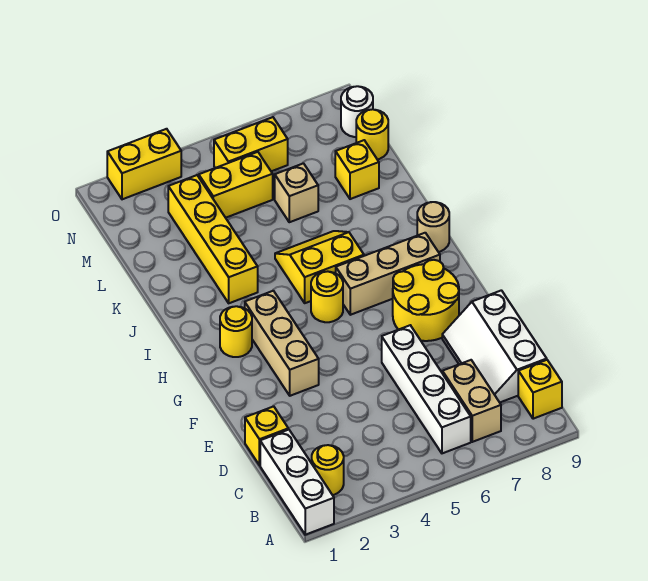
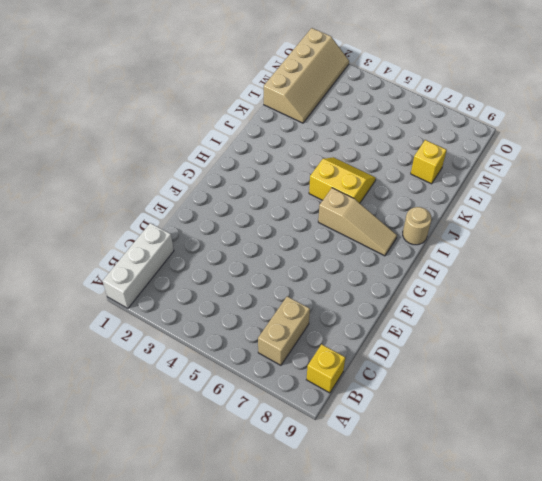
tan 1x3 slope [318,188,397,256] -> tan 1x3 brick [336,233,440,315]
tan 2x4 slope [264,28,349,123] -> yellow 1x2 brick [107,129,181,199]
none -> yellow 1x1 round brick [312,445,344,495]
none -> white 1x4 brick [382,325,471,453]
none -> white 2x3 slope [442,290,547,402]

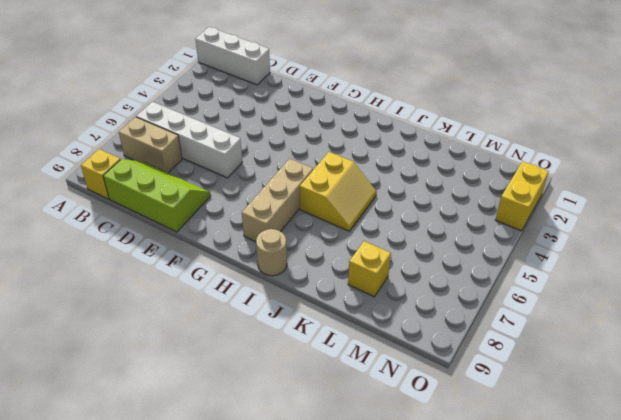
lime 2x3 slope [103,159,211,232] -> white 2x3 slope [442,290,547,402]
none -> yellow 1x1 round brick [312,445,344,495]
none -> yellow 1x1 brick [245,406,288,465]
none -> tan 1x3 brick [245,291,319,396]

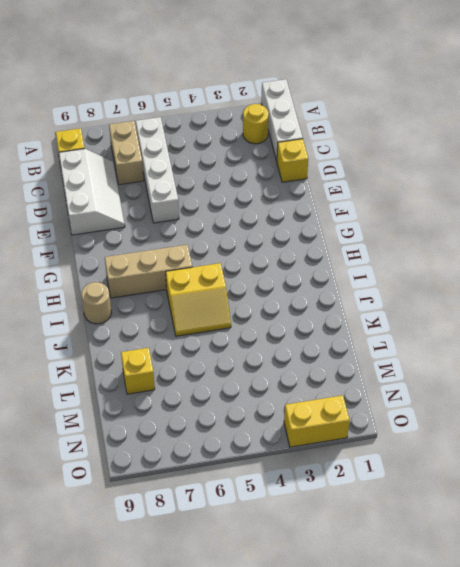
none -> tan 1x3 brick [245,291,319,396]
none -> yellow 2x2 round brick [393,260,459,341]
none -> yellow 1x1 round brick [220,306,252,357]

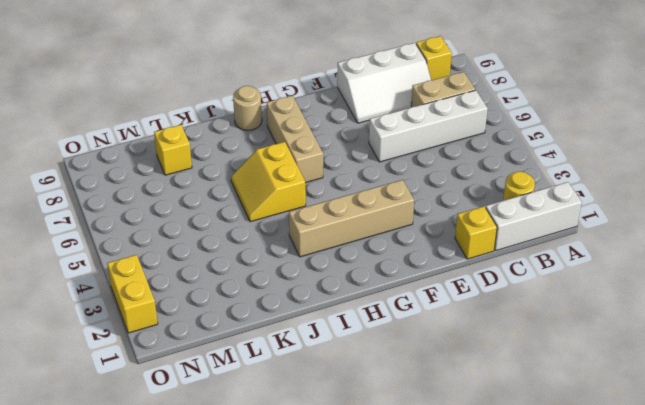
tan 1x4 brick [289,180,414,257] -> tan 1x3 brick [245,291,319,396]
none -> yellow 2x2 round brick [393,260,459,341]
none -> yellow 1x1 round brick [220,306,252,357]
none -> yellow 1x1 round brick [311,271,343,322]

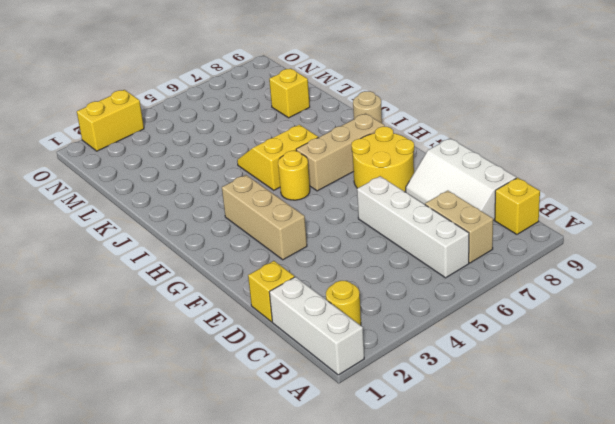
none -> yellow 1x1 round brick [220,306,252,357]
none -> yellow 1x4 brick [168,175,258,303]
none -> tan 1x1 brick [275,163,318,222]

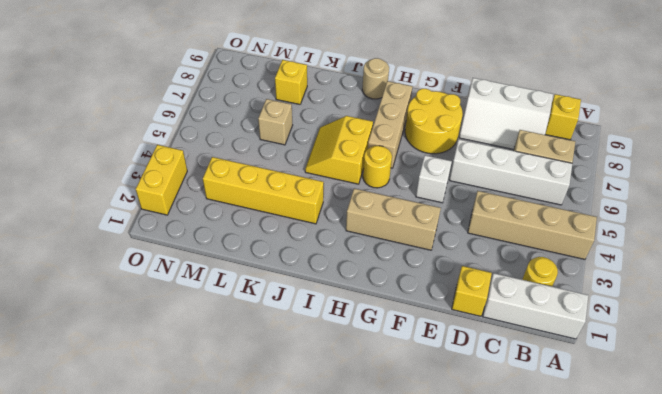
tan 1x4 brick [468,191,597,259] -> none
white 1x1 brick [416,155,452,203] -> none
none -> yellow 1x1 round brick [220,306,252,357]
none -> yellow 1x2 brick [199,152,273,218]
none -> yellow 1x1 round brick [356,109,388,160]

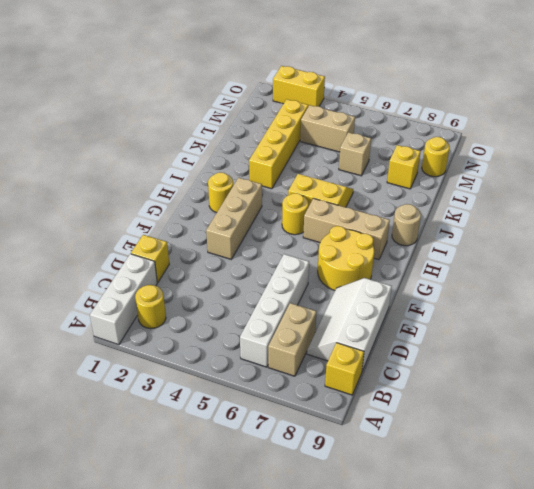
tan 1x2 brick [300,105,355,152] -> yellow 1x2 brick [199,152,273,218]
none -> yellow 1x2 brick [214,117,288,171]
none -> white 1x1 round brick [341,86,373,137]

